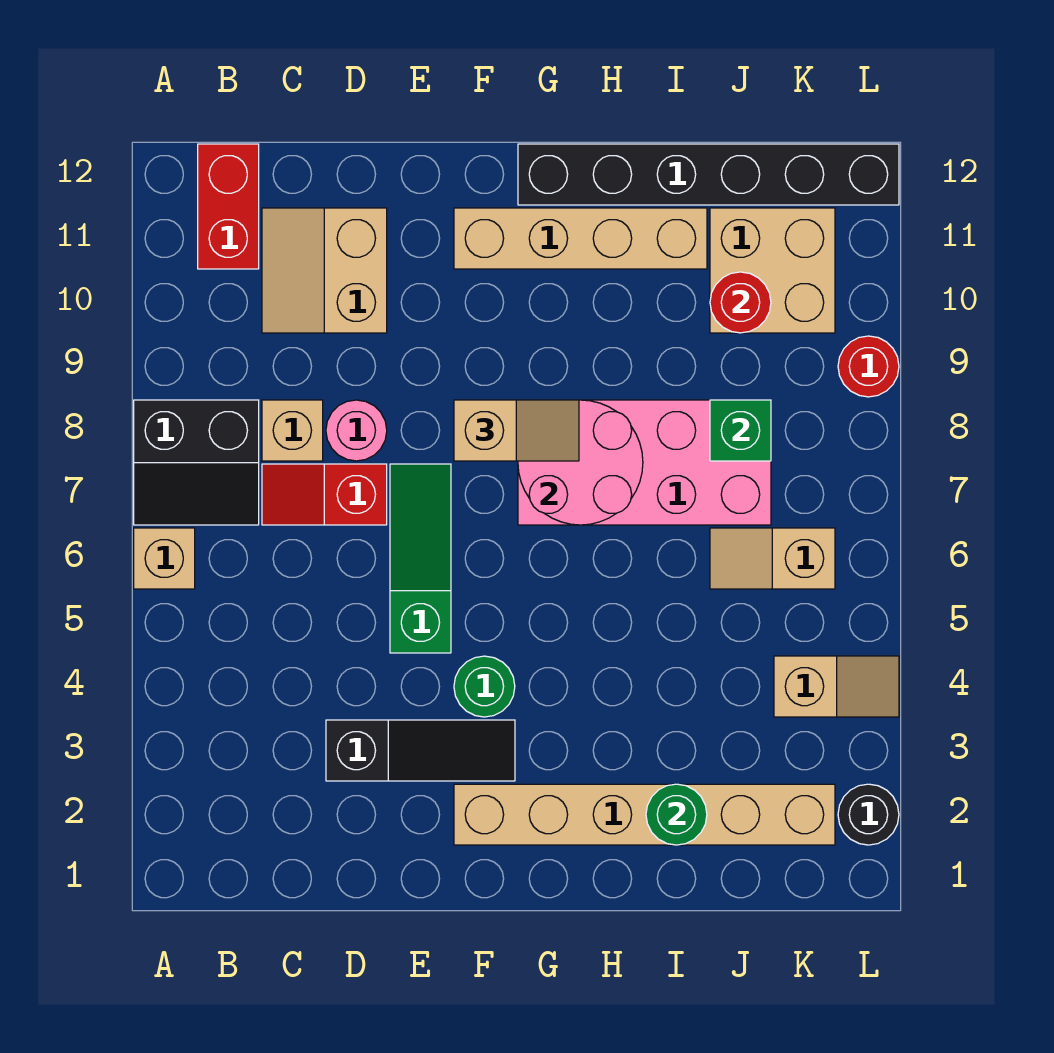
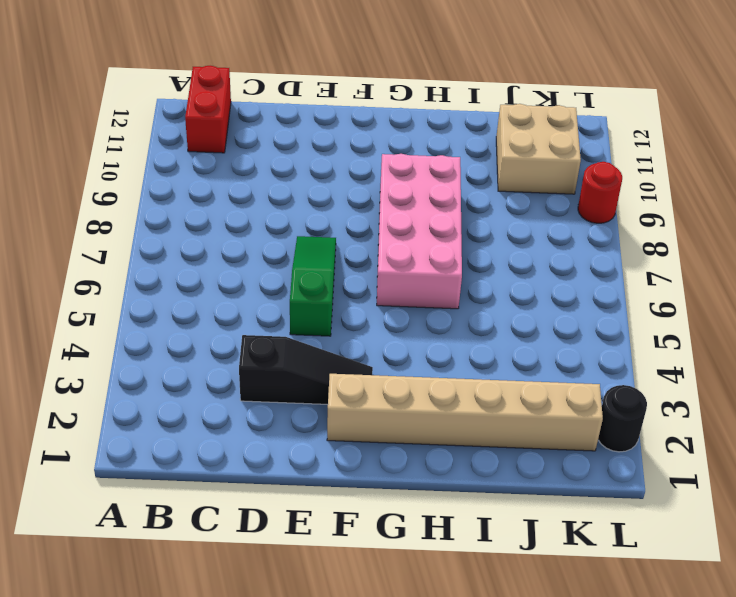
pink 2x4 brick [377,154,462,309] -> pink 2x4 brick turned to [518,400,771,525]
none -> tan 1x1 brick [134,528,195,589]
none -> black 2x2 slope [134,400,259,525]
none -> red 1x2 slope [262,464,387,525]

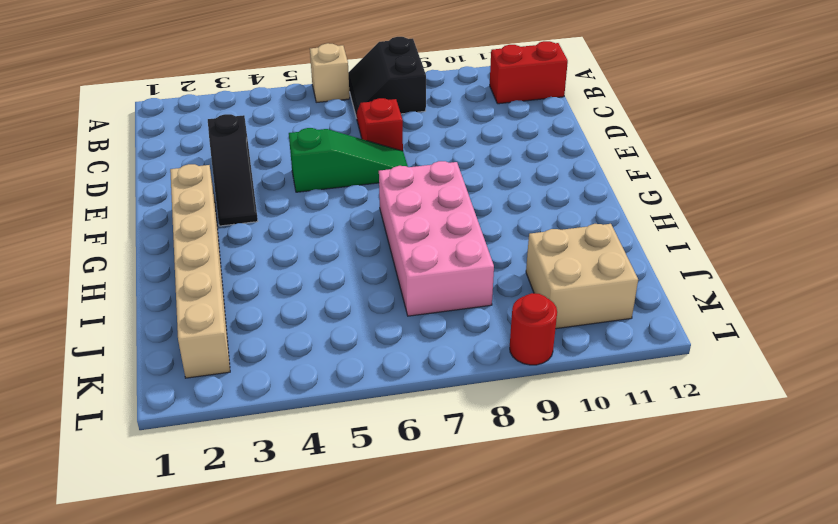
none -> tan 1x1 brick [262,400,323,461]
none -> tan 2x2 slope [262,208,387,333]
none -> pink 1x1 round brick [326,400,387,461]

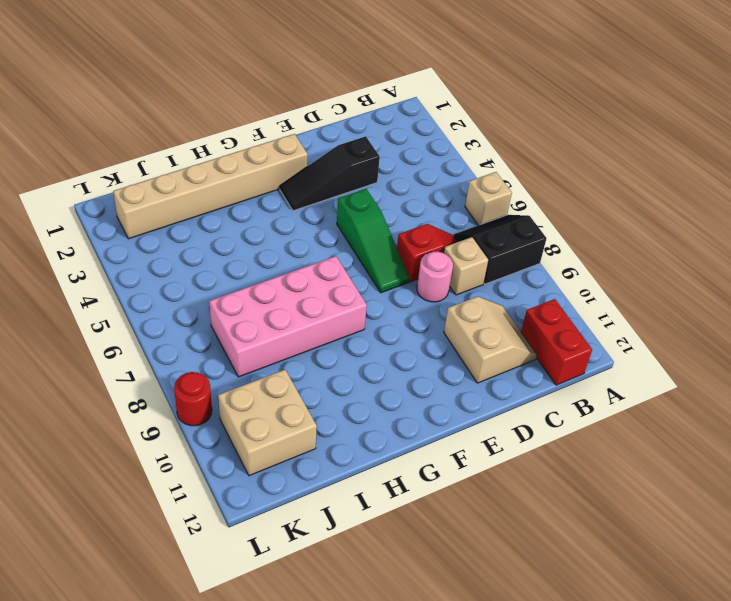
none -> green 1x1 round brick [454,656,515,717]
none -> tan 1x4 brick [454,208,707,269]
none -> black 1x6 brick [518,144,899,205]

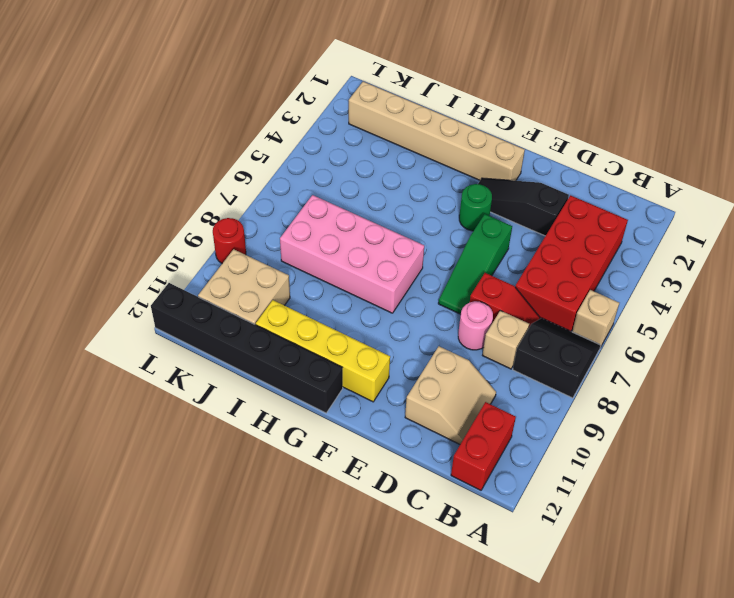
red 2x4 brick [515,195,628,331] -> none
yellow 1x4 brick [256,300,390,402] -> tan 1x4 brick [454,208,707,269]
none -> tan 1x2 slope [710,528,835,589]
none -> tan 1x2 slope [774,656,899,717]
none -> black 1x1 round brick [838,784,899,845]

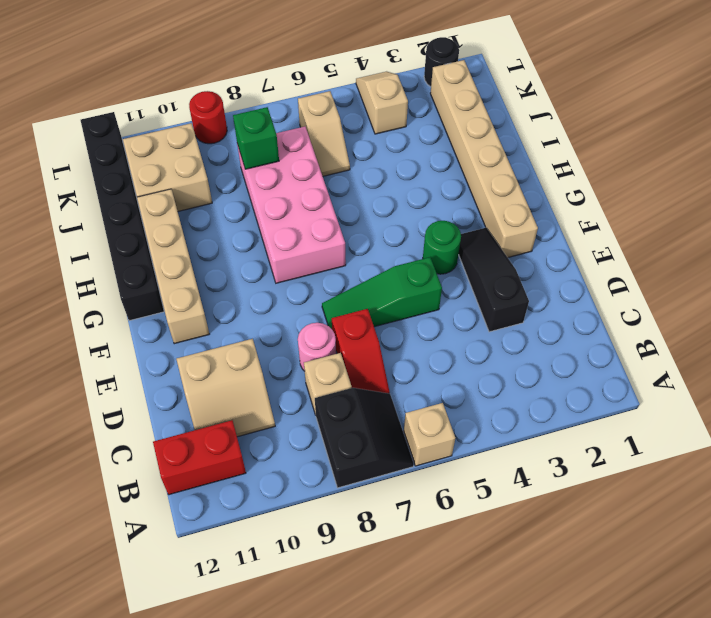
none -> pink 2x2 round brick [518,400,643,525]
none -> green 1x1 round brick [646,784,707,845]
none -> red 1x1 round brick [710,272,771,333]

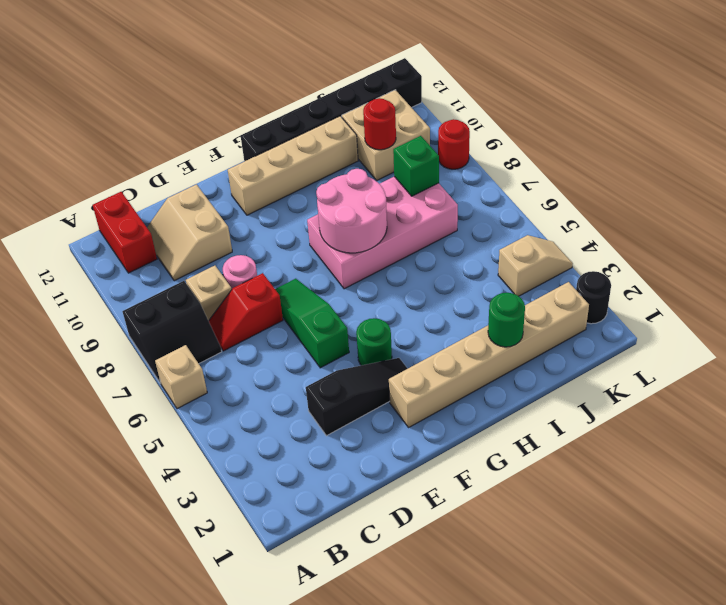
none -> tan 1x2 slope [710,528,835,589]
none -> tan 1x2 slope [454,400,579,461]

